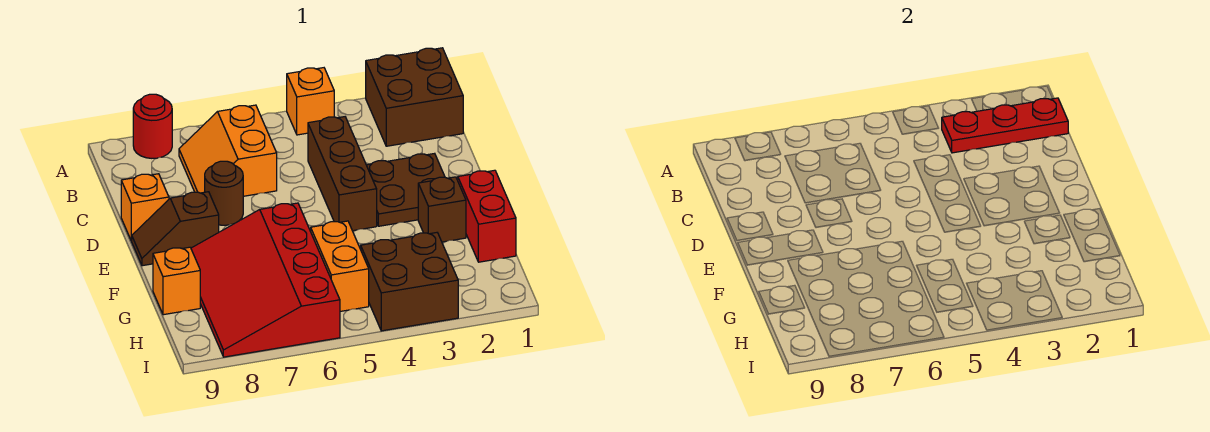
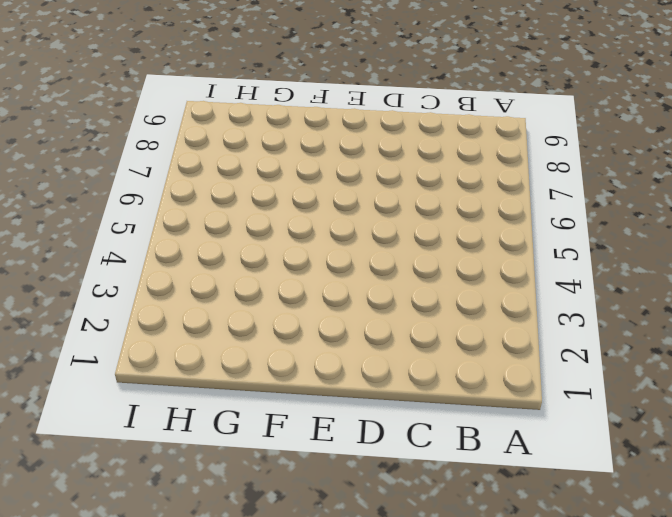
none -> brown 2x2 brick [366,48,463,146]
none -> orange 1x1 brick [287,68,334,135]
none -> red 1x1 round brick [133,94,172,158]

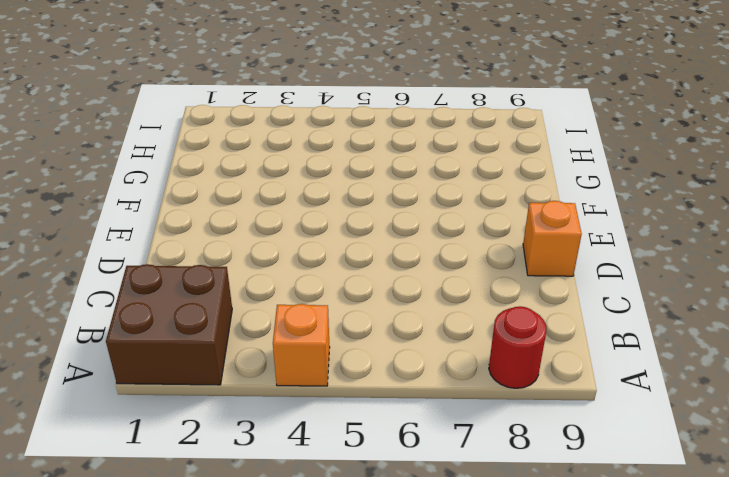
none -> orange 2x2 slope [179,105,277,196]
none -> brown 1x3 brick [308,117,377,231]
none -> brown 2x2 plate [367,153,445,226]

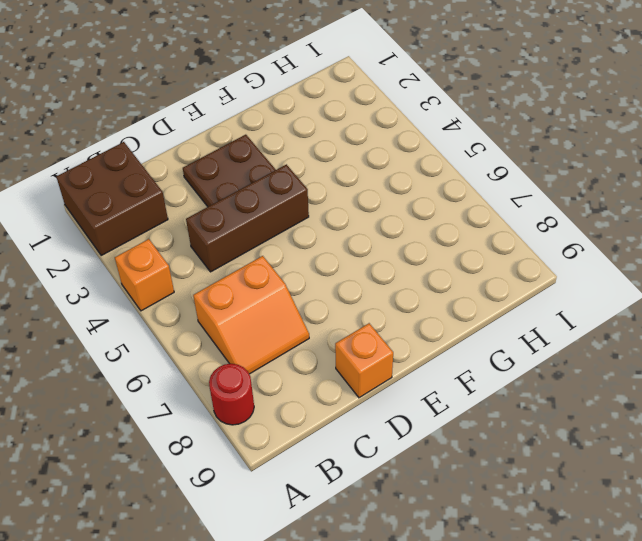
none -> brown 1x1 round brick [205,161,243,225]
none -> brown 1x2 slope [132,192,219,266]
none -> red 1x2 brick [458,170,516,262]

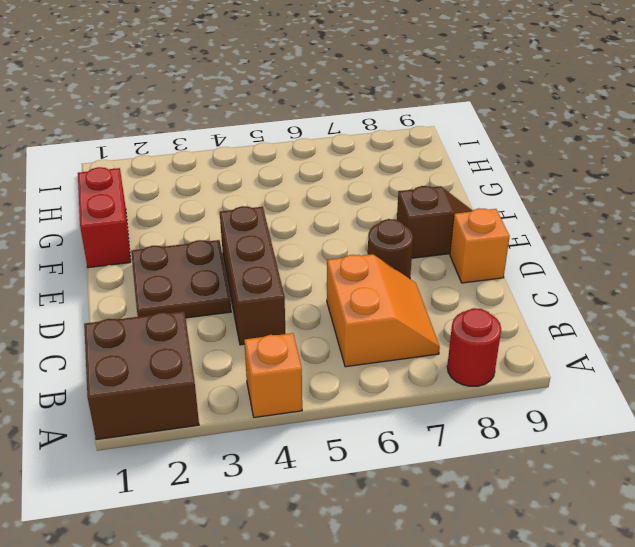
none -> brown 1x1 brick [418,177,466,242]
none -> red 3x4 slope [191,203,340,357]
none -> orange 1x2 brick [311,221,369,311]

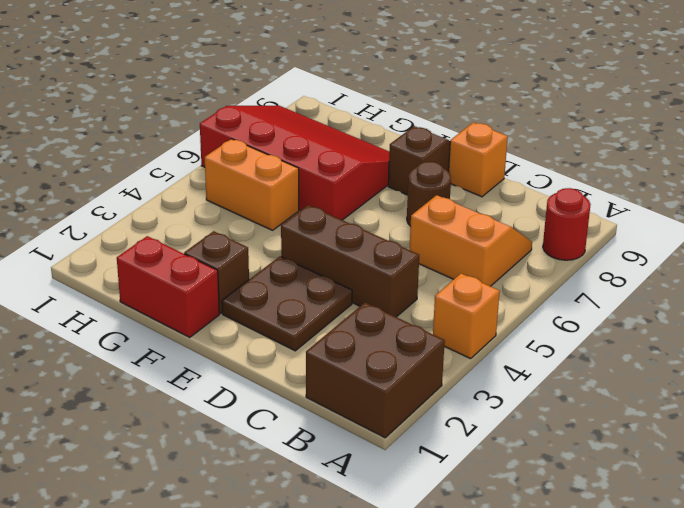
none -> orange 1x1 brick [153,247,200,315]
none -> brown 2x2 brick [361,233,458,331]
none -> red 1x3 plate [942,98,1068,153]

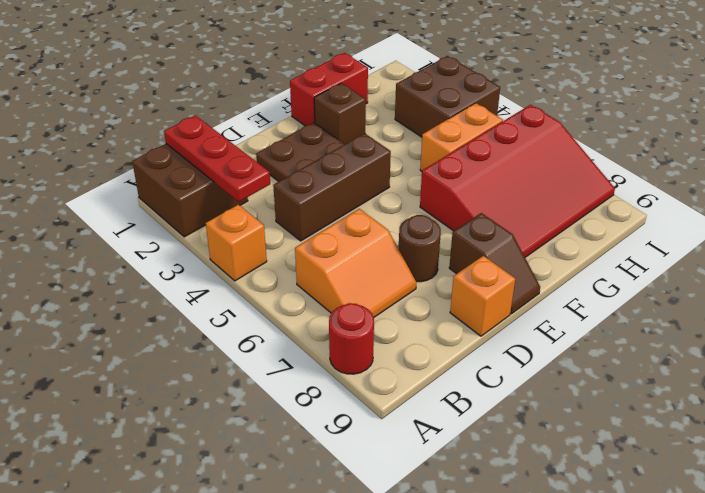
none -> orange 1x1 brick [153,247,200,315]

